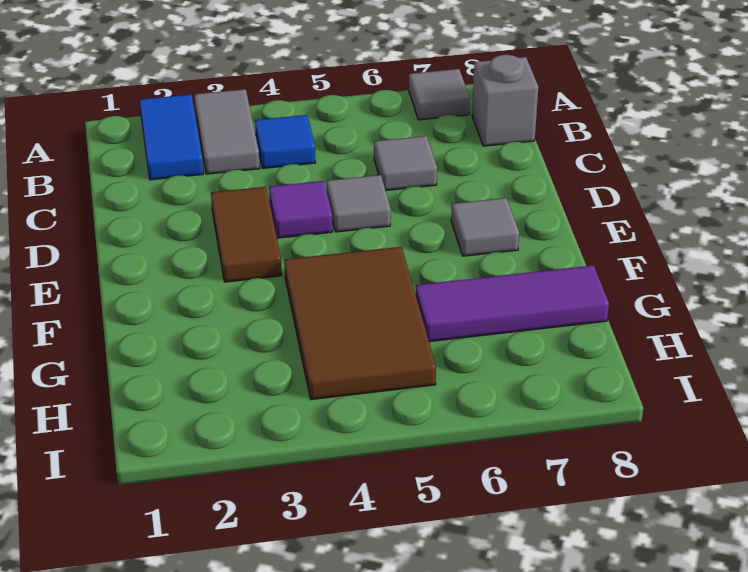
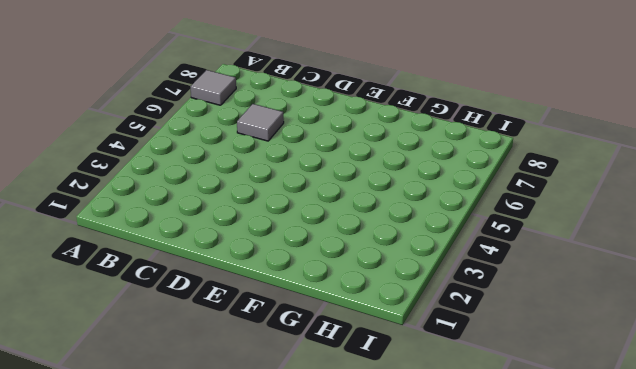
none -> blue 1x2 tile [140,94,203,180]
none -> grey 1x2 tile [194,89,260,174]
none -> blue 1x1 tile [255,115,316,168]

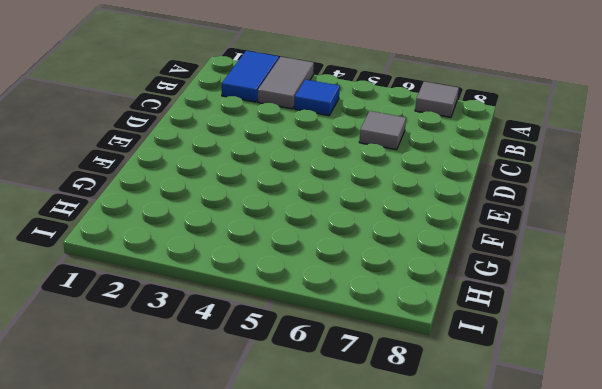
none -> grey 1x1 brick [472,55,538,146]
none -> brown 1x2 tile [211,187,282,282]
none -> purple 1x1 tile [269,181,332,238]

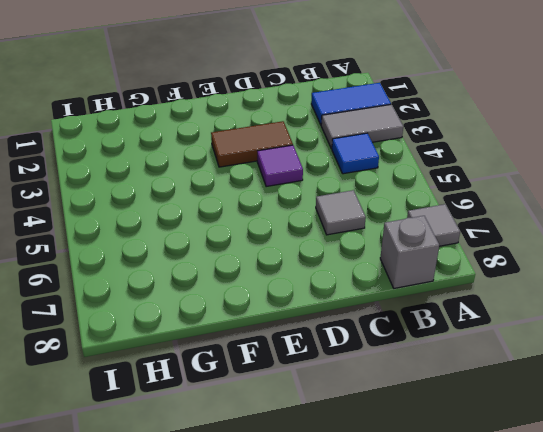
none -> grey 1x1 tile [327,175,391,232]
none -> grey 1x1 tile [451,198,519,256]
none -> brown 2x3 tile [284,247,436,400]

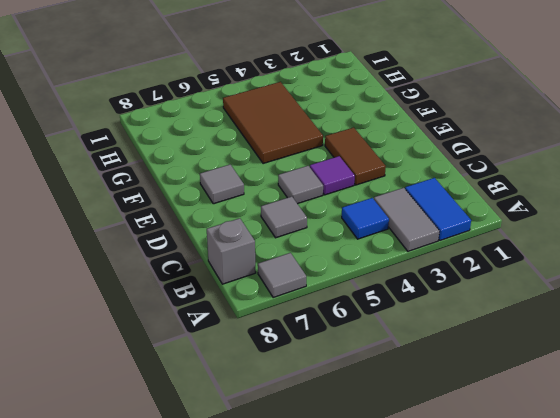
none -> purple 1x3 tile [416,265,609,342]

